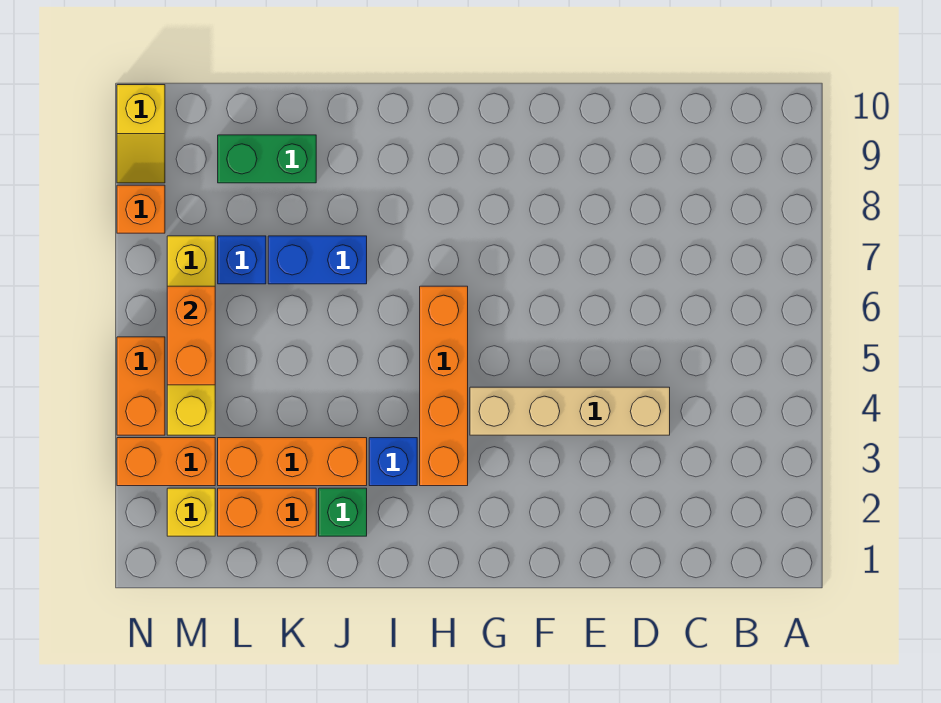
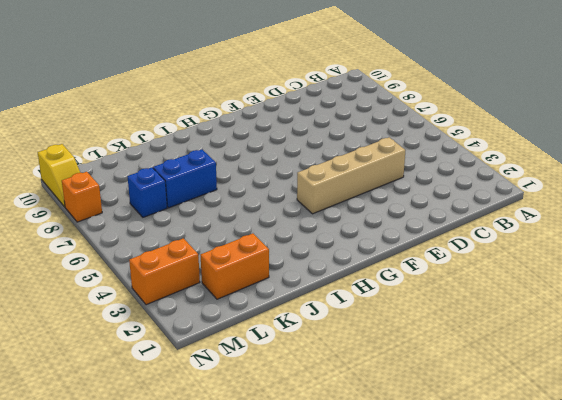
none -> orange 1x4 brick [420,286,468,486]
none -> blue 1x1 brick [369,438,417,486]
none -> green 1x1 brick [319,488,367,536]

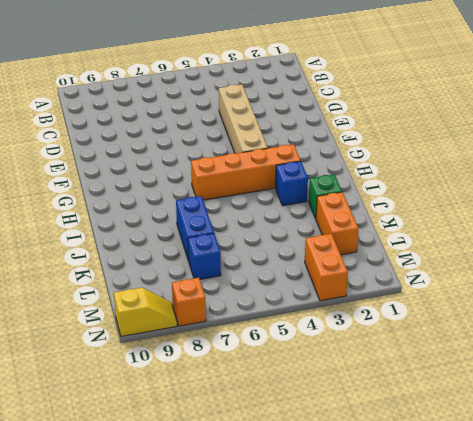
none -> orange 1x3 brick [218,438,367,486]
none -> green 1x2 brick [218,135,316,183]
none -> yellow 1x1 brick [167,488,215,536]

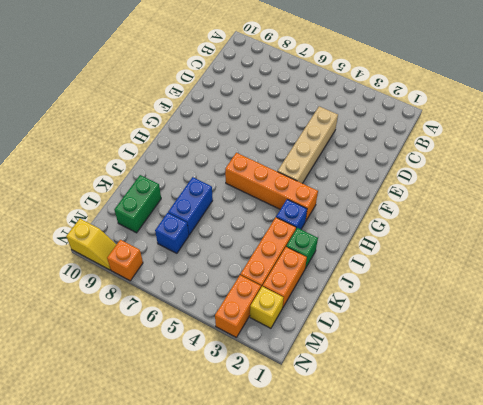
none -> yellow 1x4 brick [167,236,215,435]
none -> orange 1x2 brick [117,337,165,435]
none -> orange 1x2 brick [167,286,215,385]

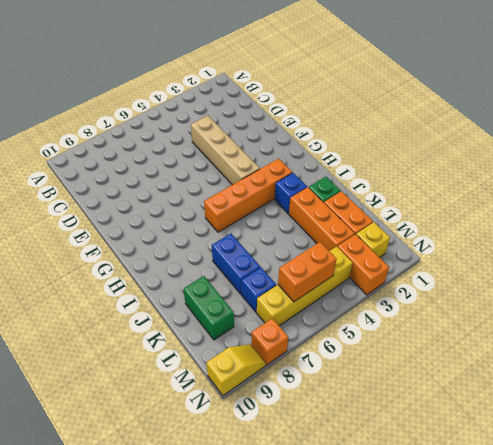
none -> orange 1x2 brick [117,337,165,435]

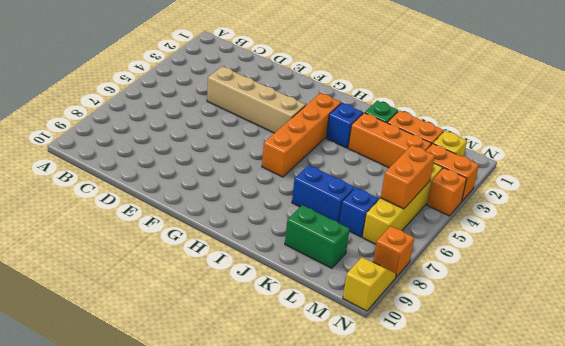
orange 1x1 brick [427,168,467,216] -> orange 1x2 brick [117,337,165,435]

